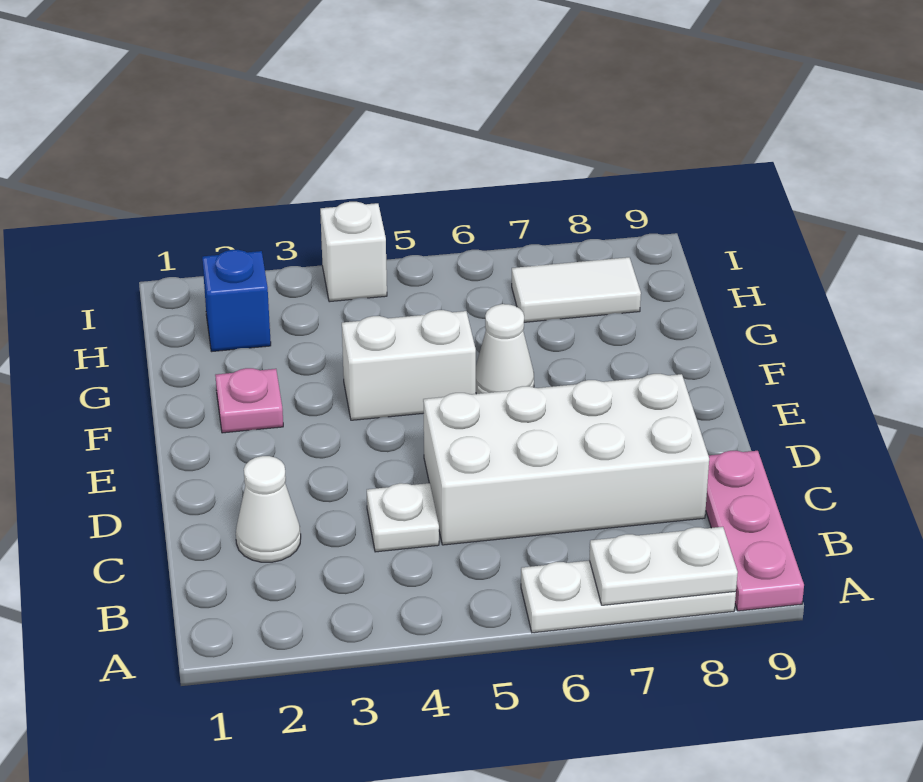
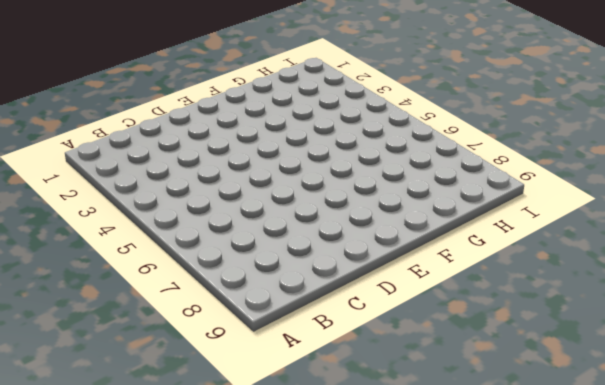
none -> white 1x3 plate [521,561,736,633]
none -> pink 1x3 plate [706,451,804,611]
none -> white 1x1 cone [236,456,301,562]

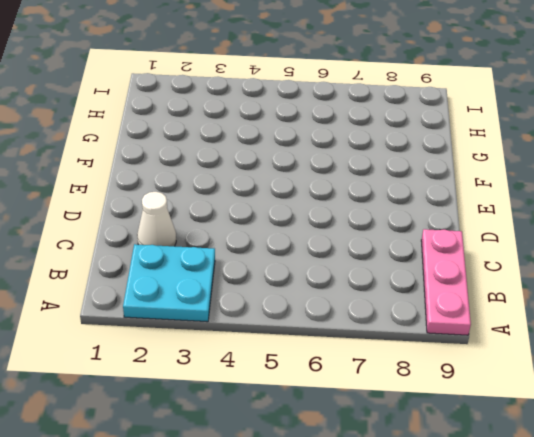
cyan 2x2 plate [123,244,215,322] -> none
none -> white 1x3 plate [521,561,736,633]
none -> white 1x1 plate [367,483,439,552]
none -> white 2x4 brick [423,374,709,545]

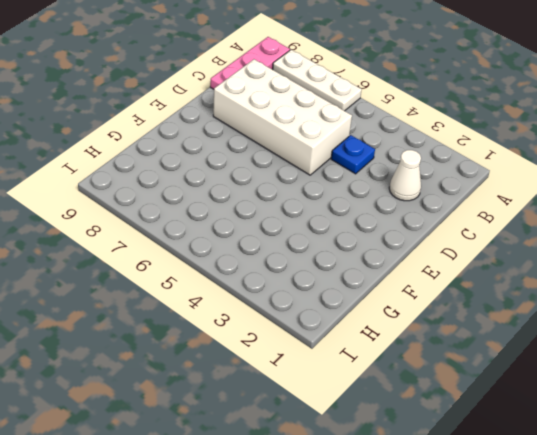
blue 1x1 plate [331,135,375,174] -> white 1x1 plate [367,483,439,552]
none -> pink 1x1 plate [215,368,283,433]
none -> white 1x2 brick [342,310,476,420]
none -> white 1x1 cone [476,304,534,394]

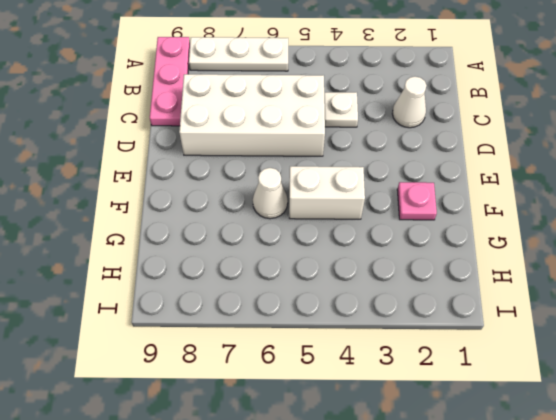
none -> blue 1x1 brick [202,250,271,352]
none -> white 1x2 tile [512,257,641,322]
none -> white 1x1 brick [320,202,387,302]

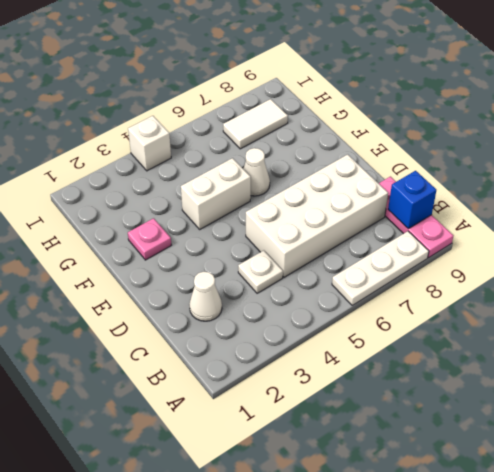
blue 1x1 brick [388,171,436,229] -> blue 1x1 brick moved to [202,250,271,352]
none -> white 1x2 plate [589,527,738,605]

